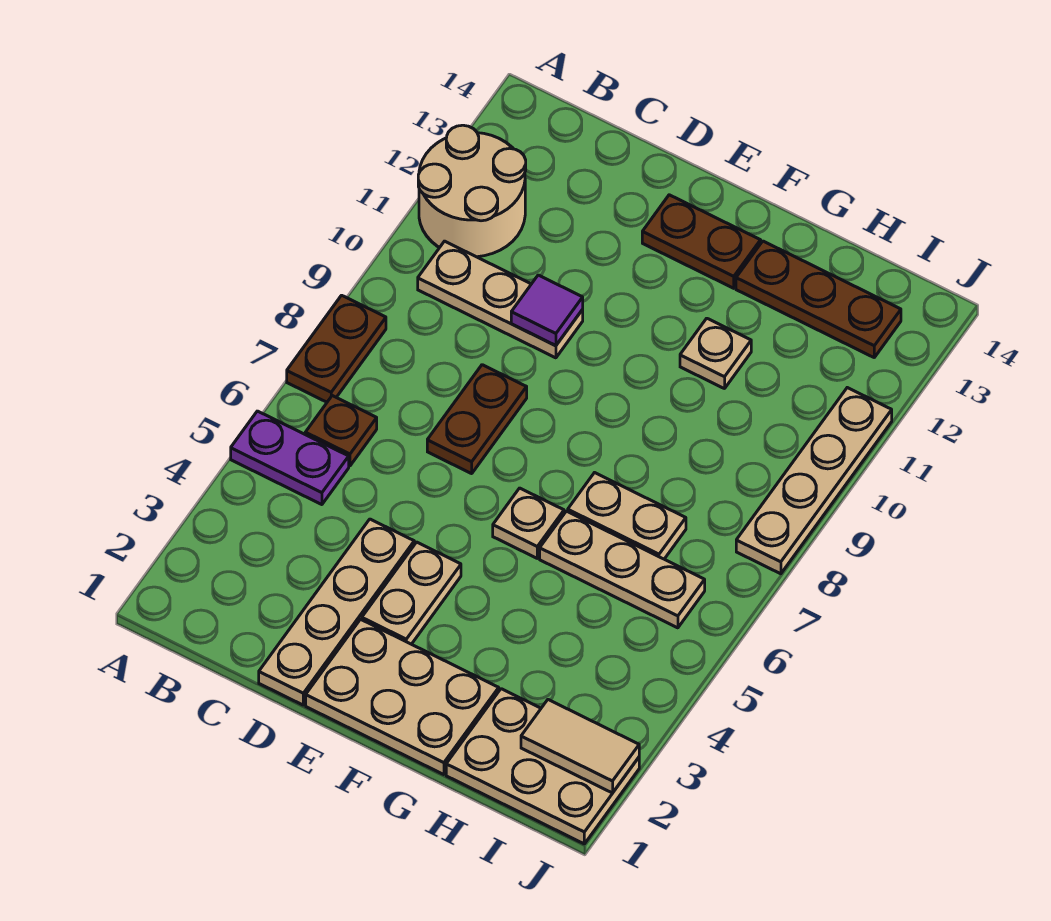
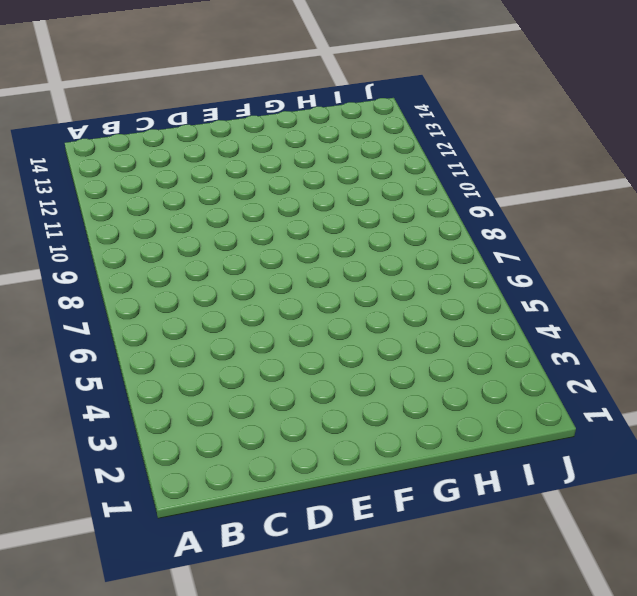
none -> purple 1x2 plate [231,411,349,505]
none -> brown 1x2 plate [287,295,386,402]
none -> tan 2x2 round brick [418,125,526,257]

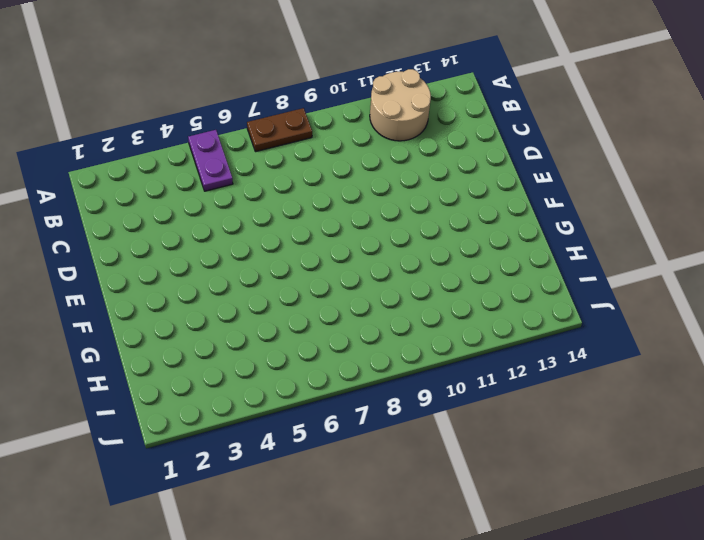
none -> brown 1x1 plate [305,396,377,466]
none -> tan 1x3 plate [418,241,583,358]
none -> tan 1x4 plate [259,519,414,705]

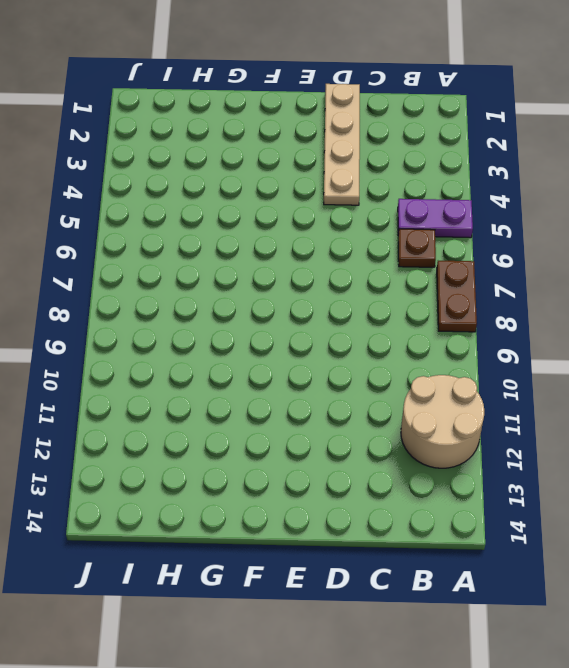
none -> tan 1x3 plate [418,241,583,358]
none -> brown 1x2 plate [427,365,527,474]
none -> tan 2x3 plate [306,619,499,775]

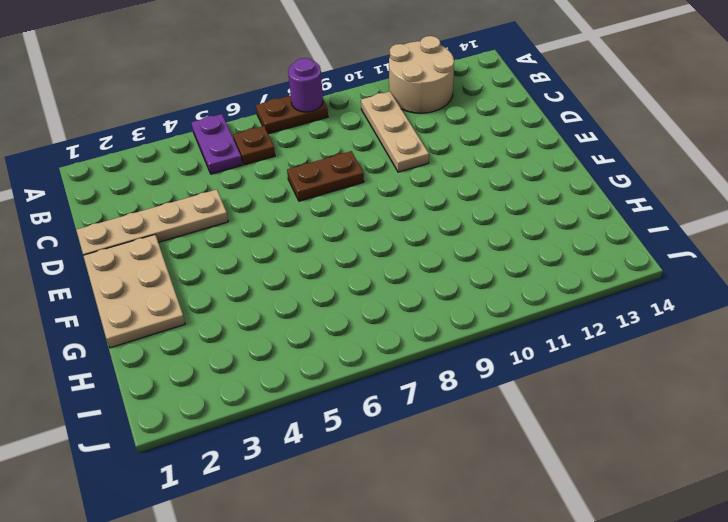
purple 1x1 round brick [288,58,323,112] -> none
none -> tan 1x2 plate [362,542,461,644]
none -> brown 1x2 plate [642,195,761,288]
none -> tan 1x1 plate [493,488,564,558]

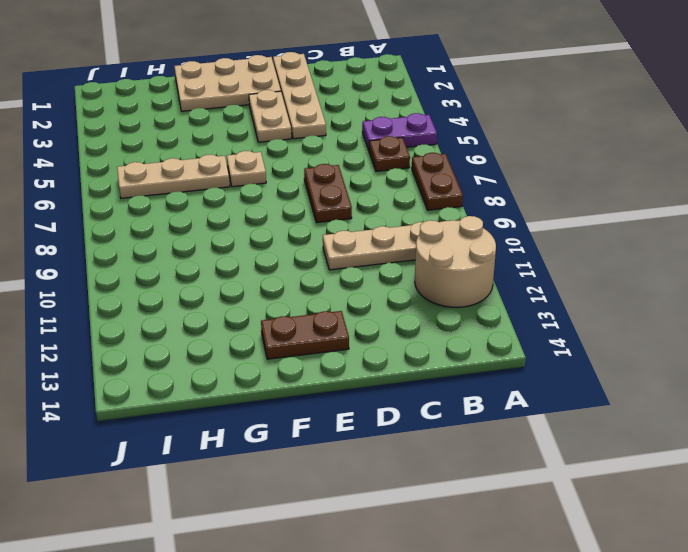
none -> tan 1x2 plate [568,473,686,559]
none -> tan 1x1 plate [680,318,751,389]
none -> brown 1x3 plate [736,241,901,357]

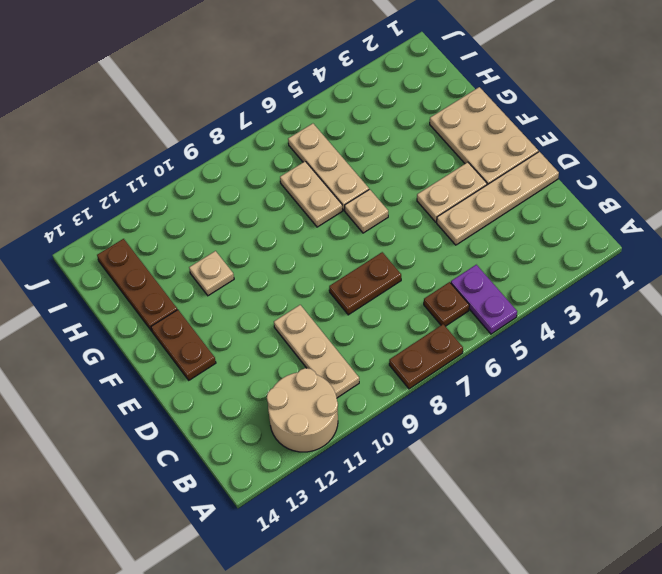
none -> tan 2x3 plate [446,689,639,844]
none -> tan 1x4 plate [736,388,892,574]
none -> purple 1x1 tile [511,275,583,345]

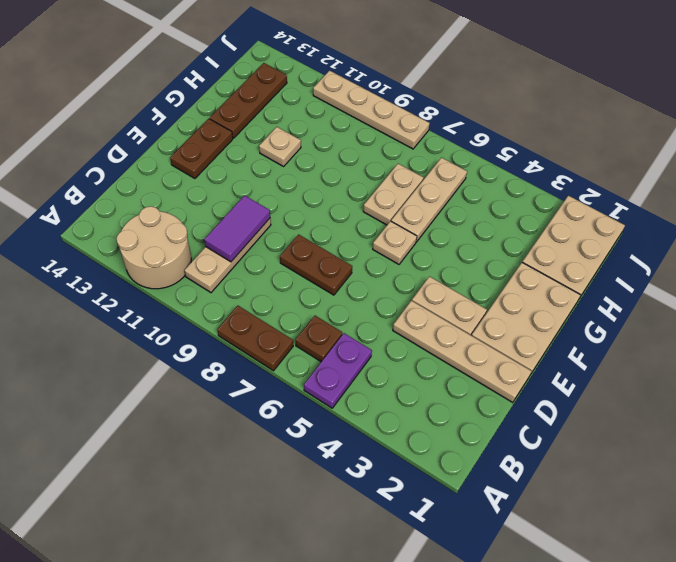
purple 1x2 tile [204,195,270,262] -> purple 1x1 tile [511,275,583,345]
none -> tan 1x2 tile [521,700,639,793]

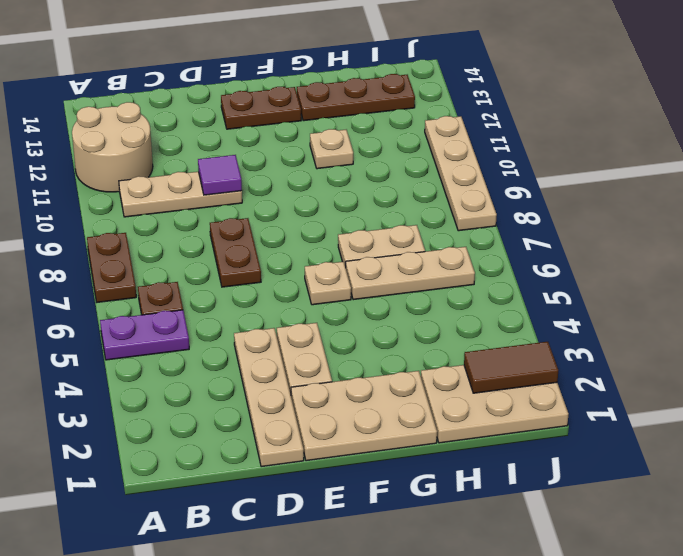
brown 1x2 tile [464,342,558,393] -> tan 1x2 tile [521,700,639,793]

